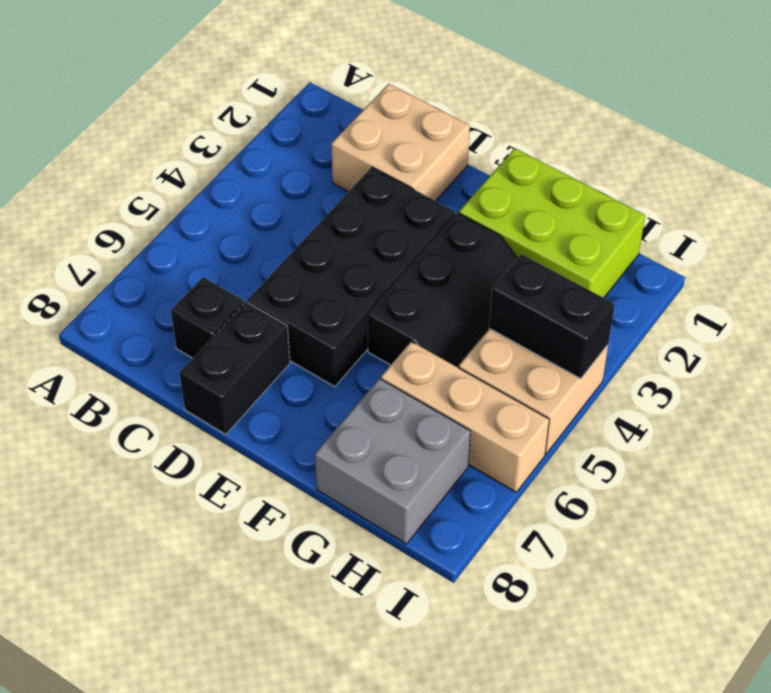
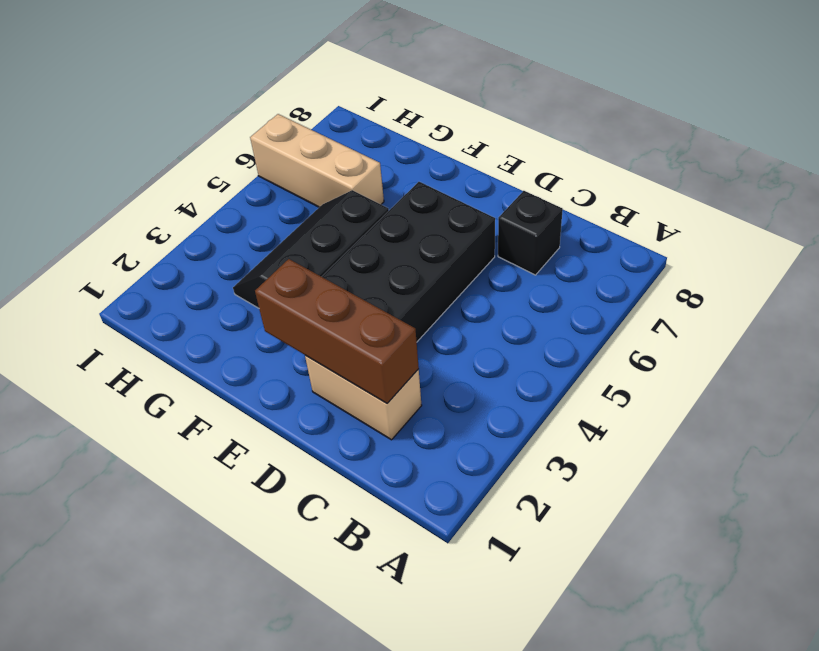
tan 1x2 brick [305,355,422,440] -> tan 2x2 brick [331,84,470,201]
brown 1x3 brick [255,259,419,403] -> none
none -> black 1x2 brick [180,302,290,435]
none -> lime 2x3 brick [459,148,645,298]

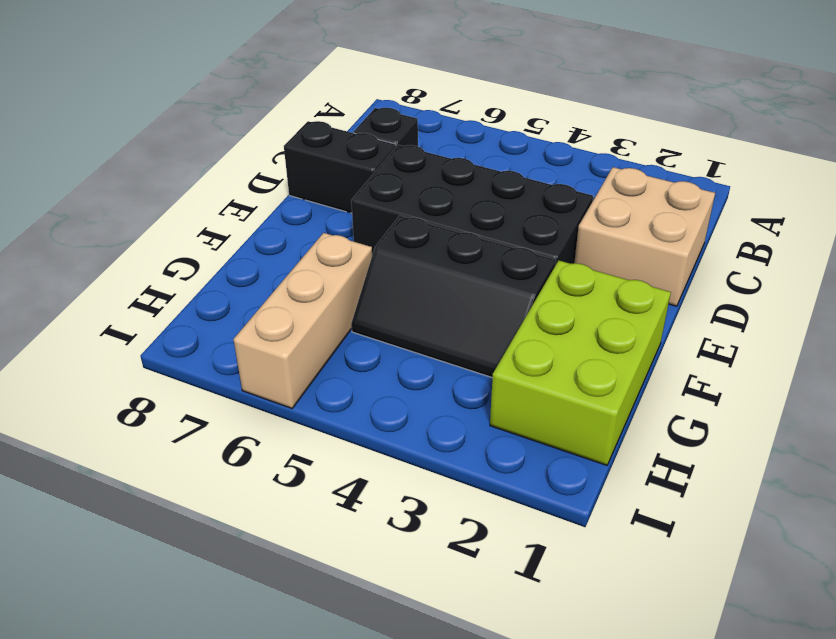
none -> grey 2x2 brick [315,379,470,544]
none -> tan 2x2 brick [459,328,608,454]

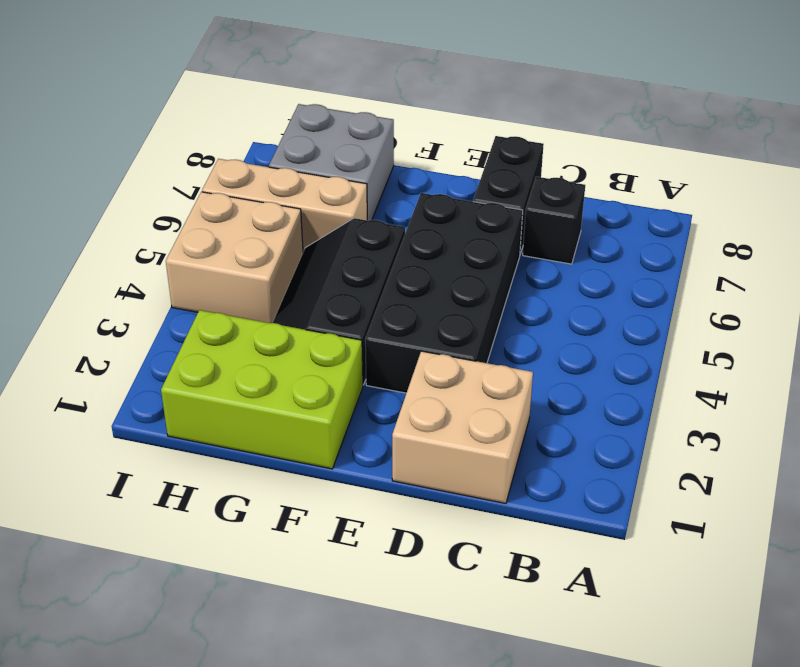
none -> black 1x2 brick [489,254,615,379]

